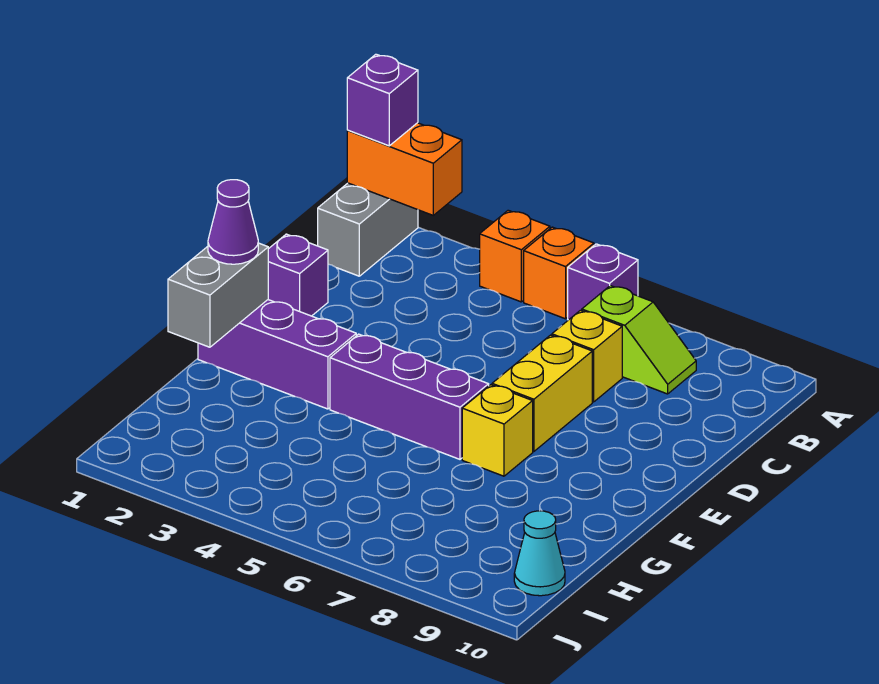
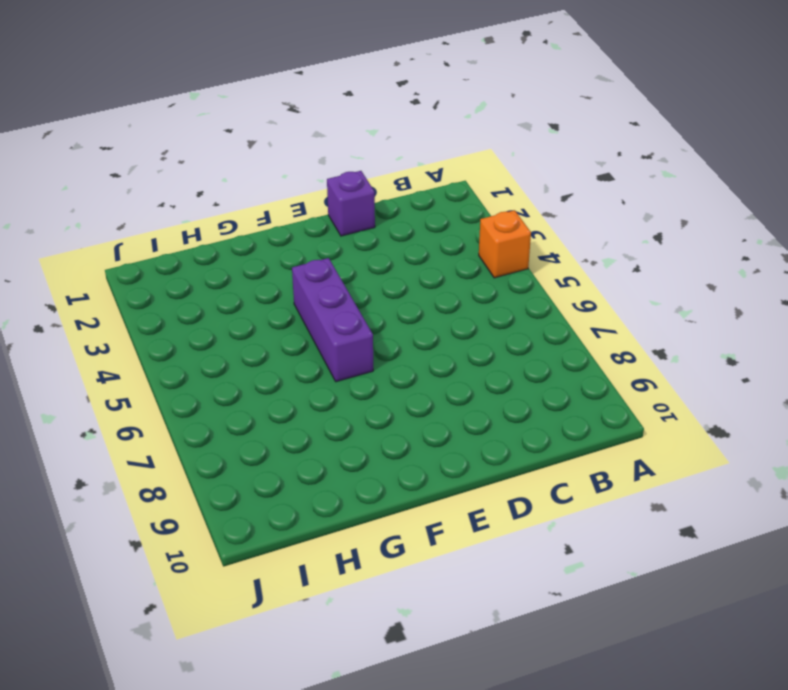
none -> grey 1x2 brick [318,183,418,276]
none -> orange 1x1 brick [524,227,594,319]
none -> purple 1x1 brick [568,244,638,320]

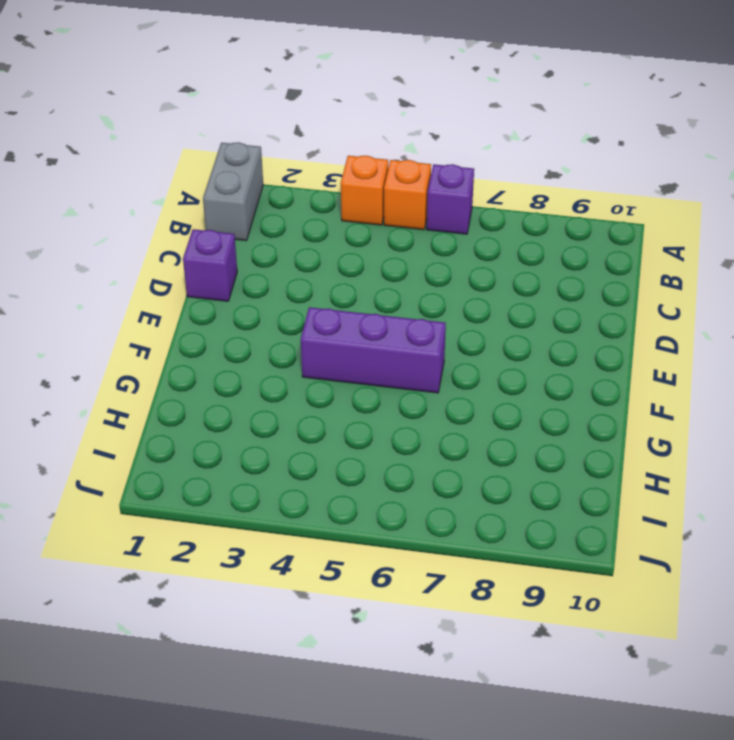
none -> lime 1x2 slope [582,286,696,394]
none -> yellow 1x1 brick [552,310,622,402]
none -> yellow 1x2 brick [492,335,592,451]

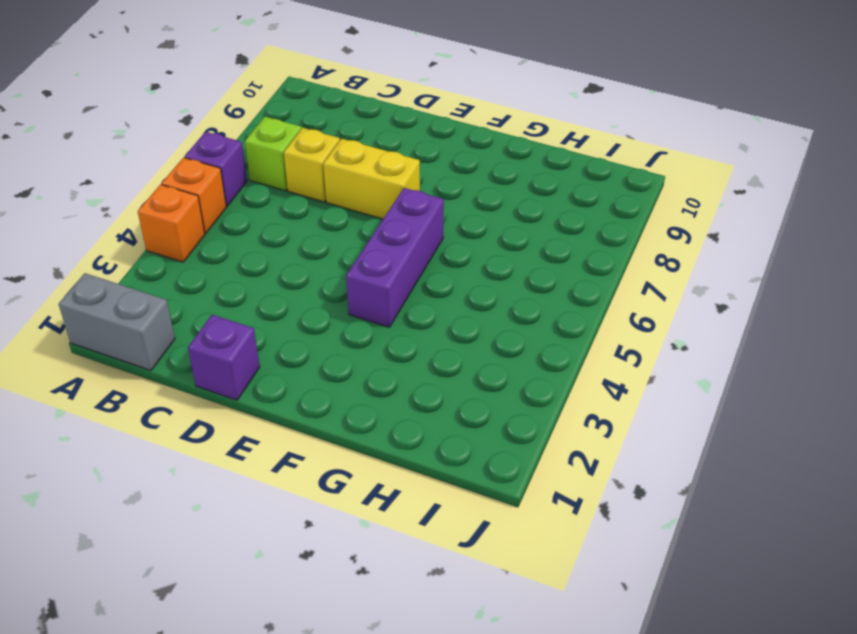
none -> purple 1x3 brick [198,300,356,409]
none -> yellow 1x1 brick [462,385,533,476]
none -> cyan 1x1 cone [514,511,565,596]

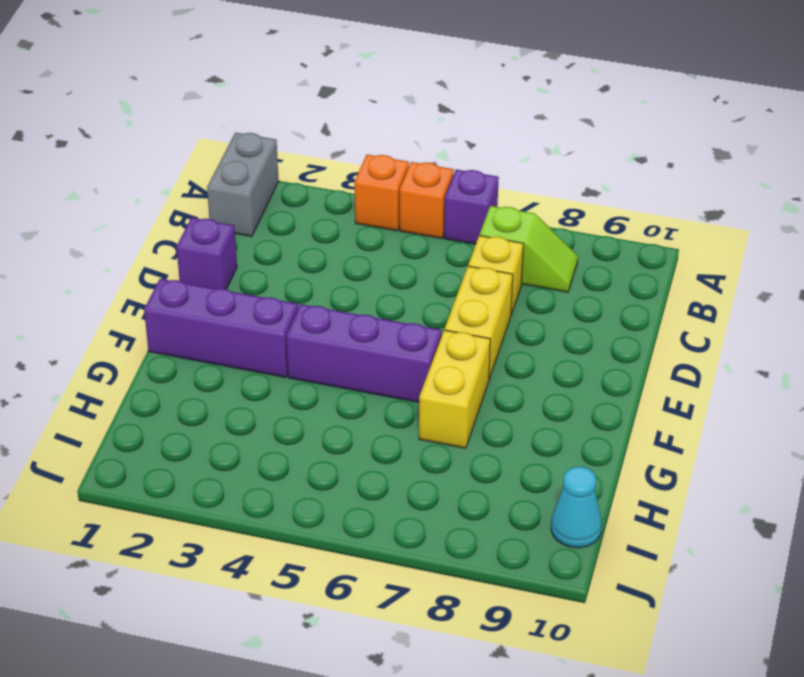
yellow 1x2 brick [419,330,490,448] -> yellow 1x1 brick [462,385,533,476]
none -> orange 1x2 brick [347,123,462,215]
none -> grey 1x2 brick [168,243,268,347]
none -> purple 1x1 brick [347,54,418,146]

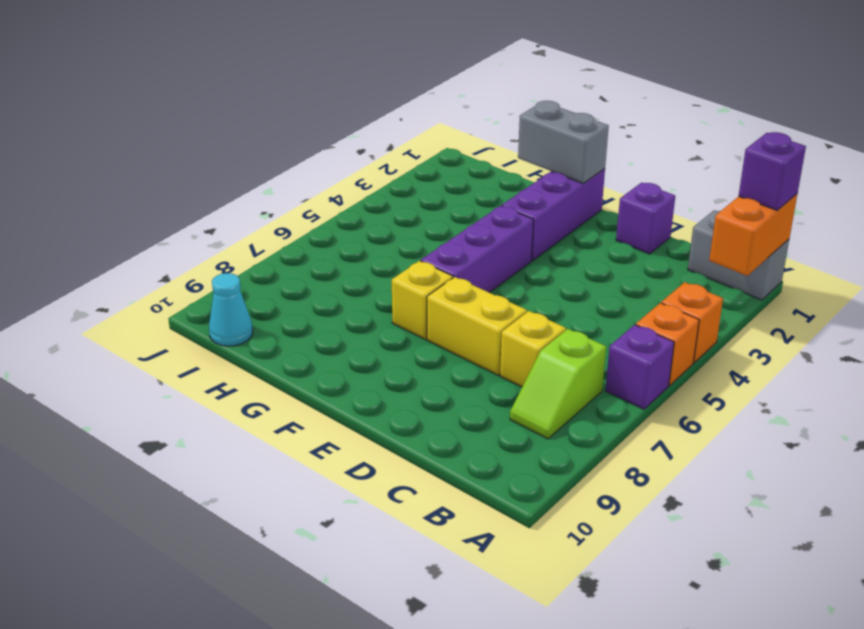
none -> purple 1x1 cone [208,180,258,264]

